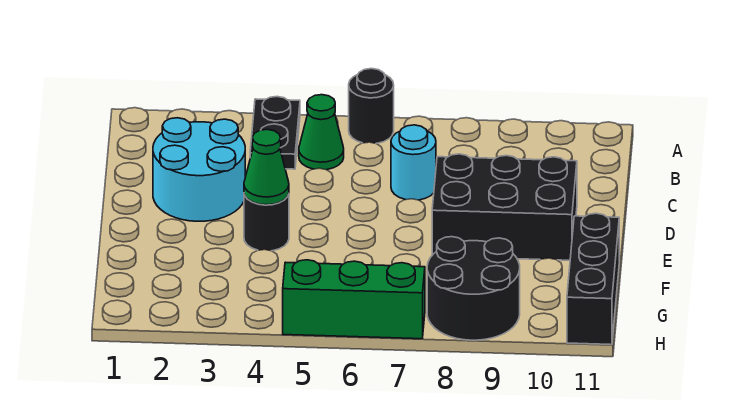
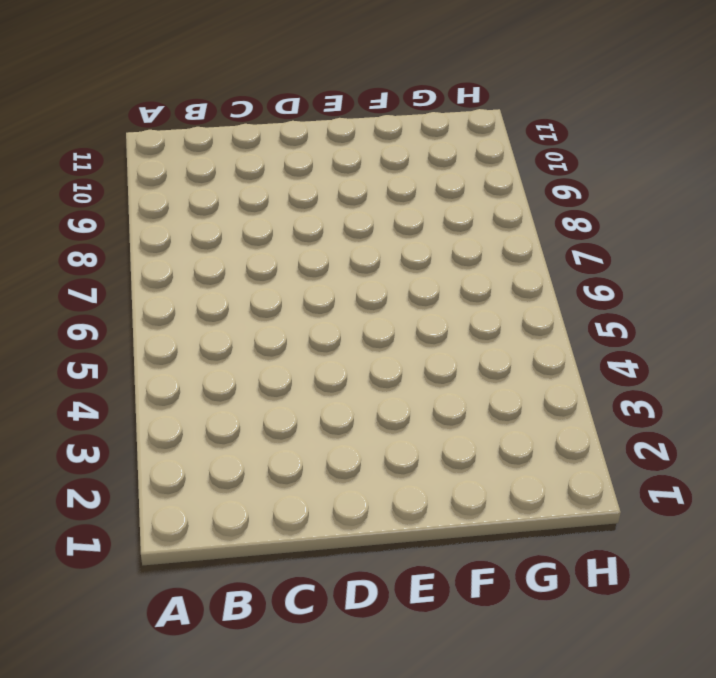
none -> black 1x2 plate [250,97,300,169]
none -> black 1x1 round brick [349,69,394,143]

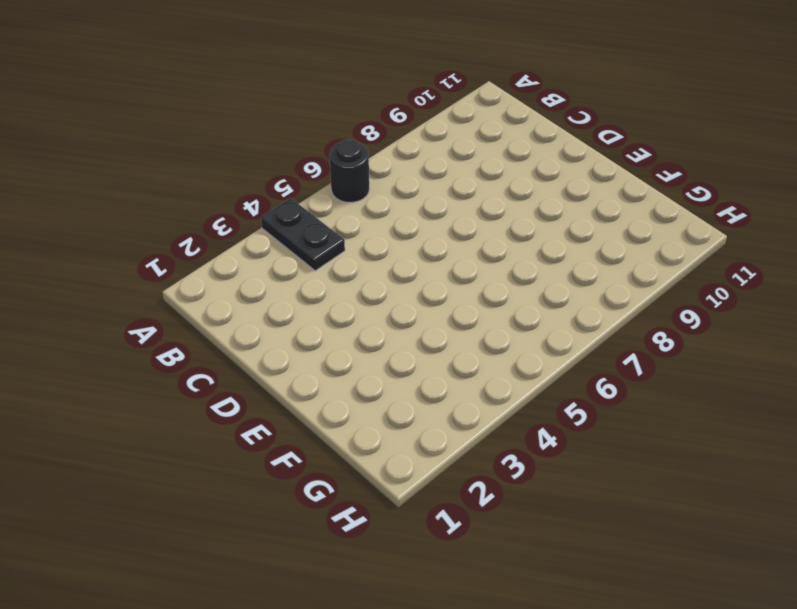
none -> green 1x1 cone [299,95,344,170]
none -> cyan 2x2 round brick [153,118,245,221]

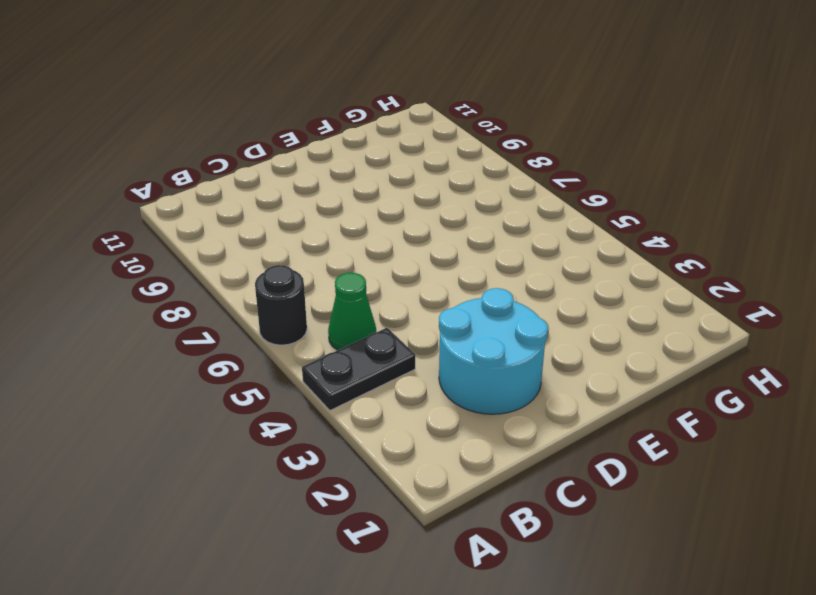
none -> cyan 1x1 round brick [391,125,436,200]
none -> black 2x3 brick [432,154,577,260]

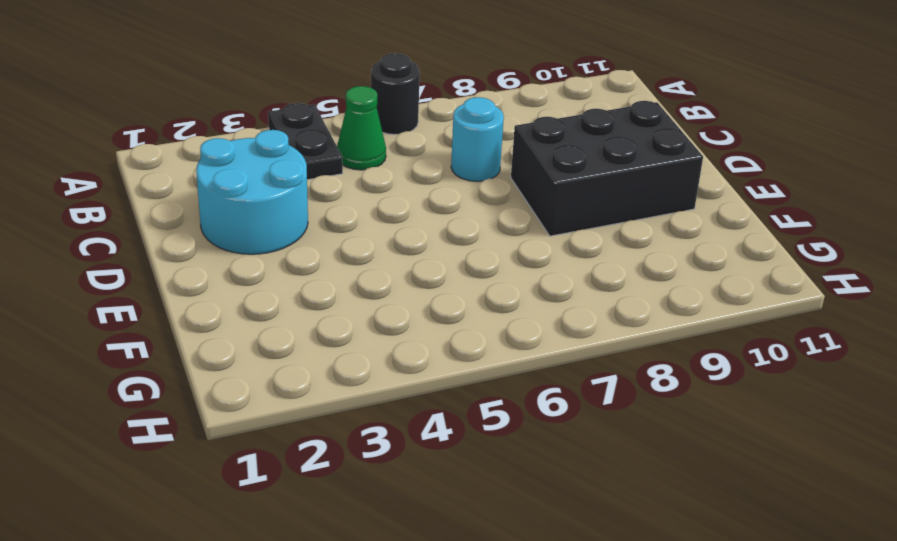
none -> black 1x1 round brick [244,194,289,251]
none -> black 1x3 brick [567,213,619,345]

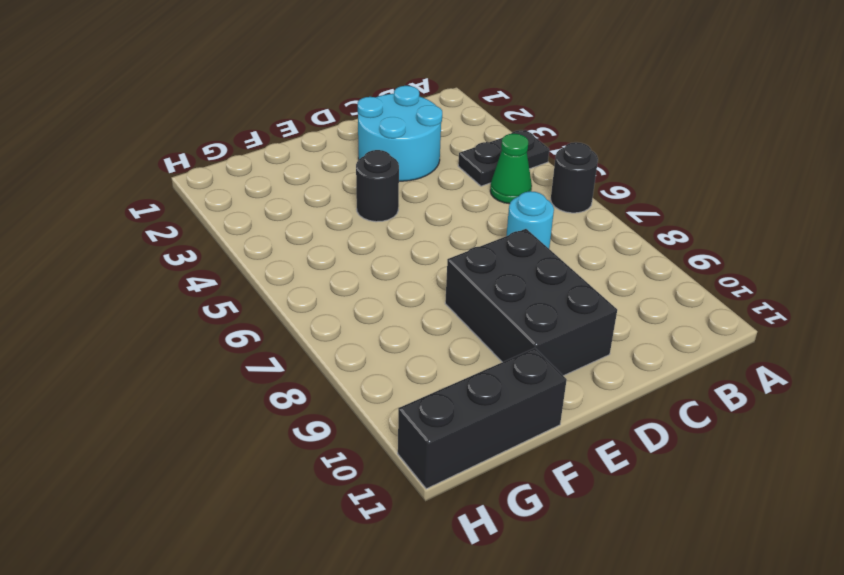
none -> black 2x2 round brick [427,237,520,340]
none -> green 1x3 brick [283,260,425,339]

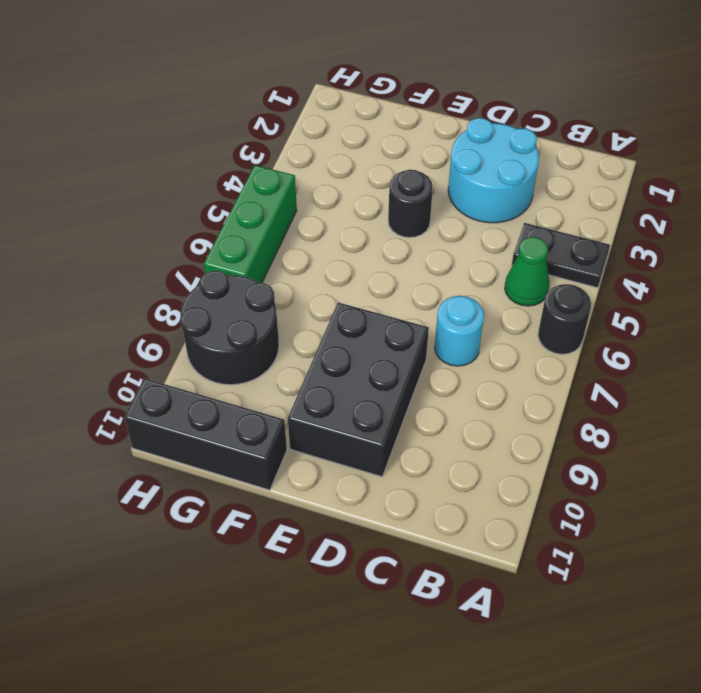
none -> green 1x1 cone [244,129,289,205]

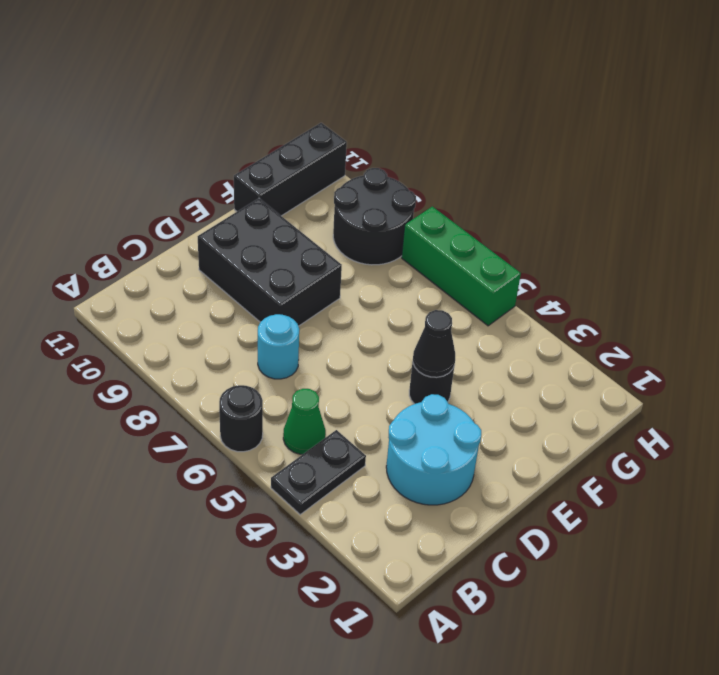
black 1x1 cone [413,310,455,377] -> green 1x1 cone [244,129,289,205]

